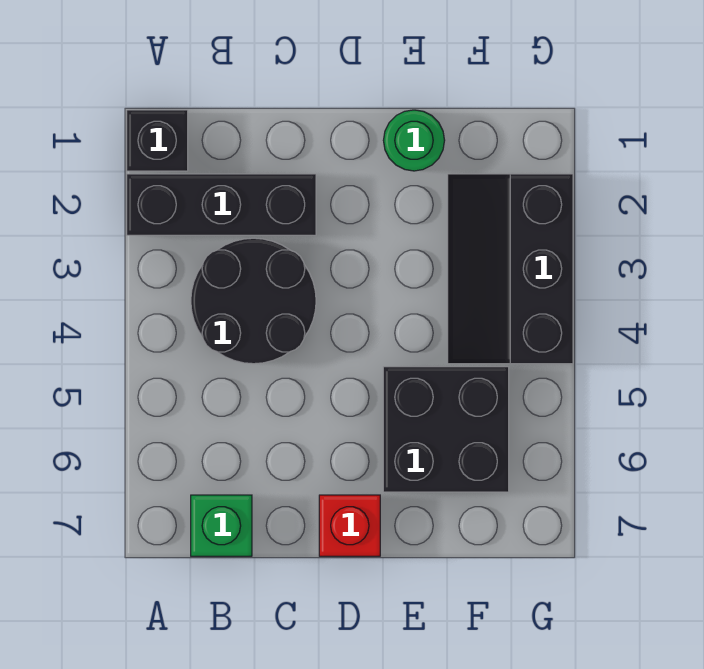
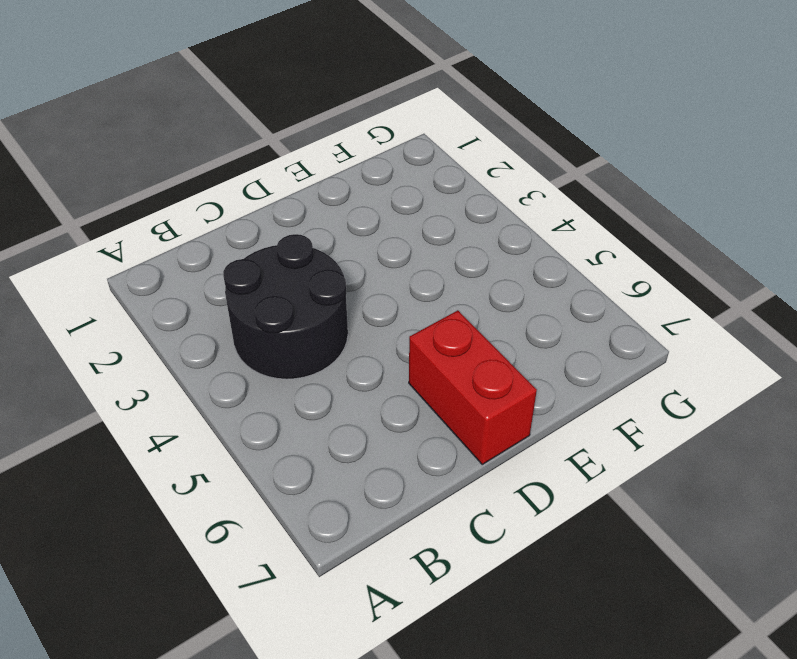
red 1x2 brick [409,310,537,464] -> red 1x1 brick [319,495,380,556]
none -> black 1x1 brick [127,110,188,171]
none -> black 1x3 brick [127,174,316,235]

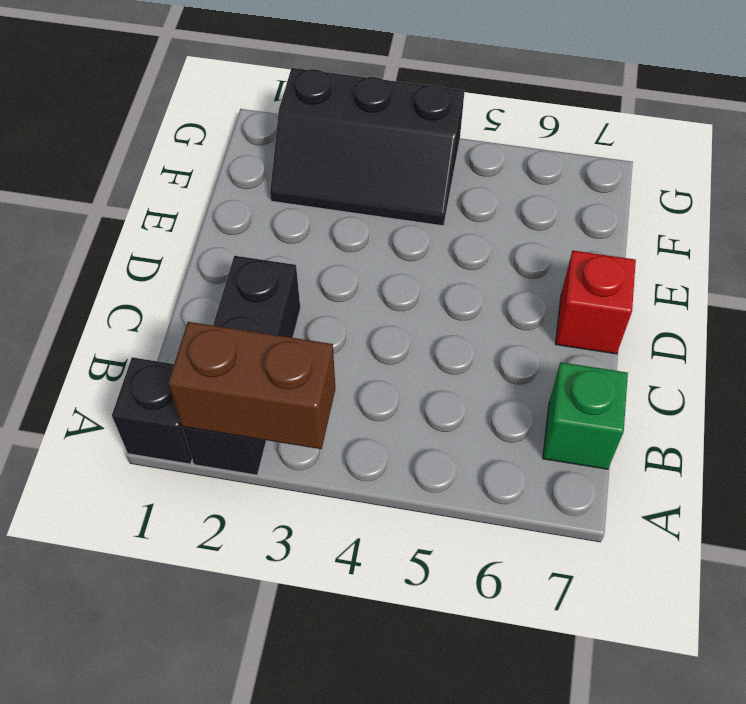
brown 1x2 brick [168,322,335,449] -> none
none -> black 2x2 round brick [191,238,316,364]
none -> green 1x1 round brick [383,110,445,171]

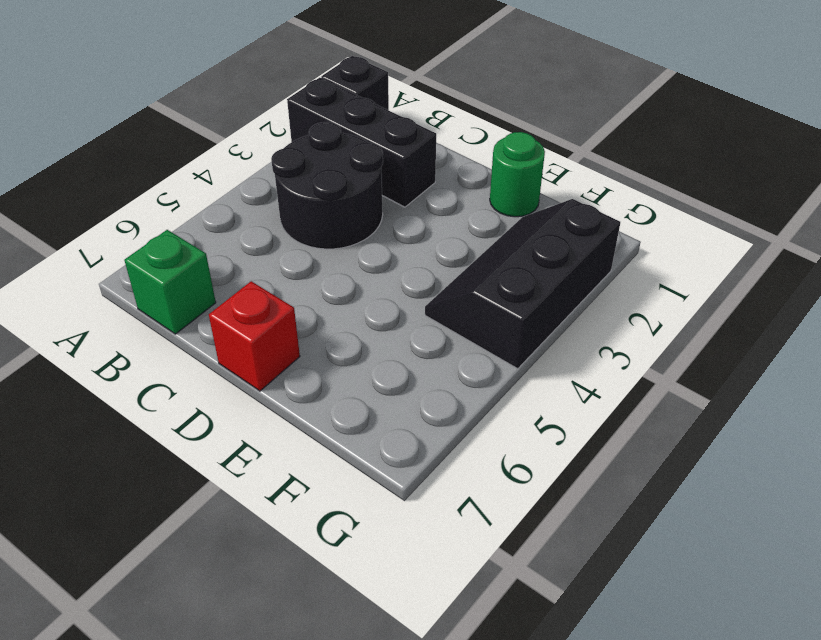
none -> black 2x2 brick [383,367,509,492]

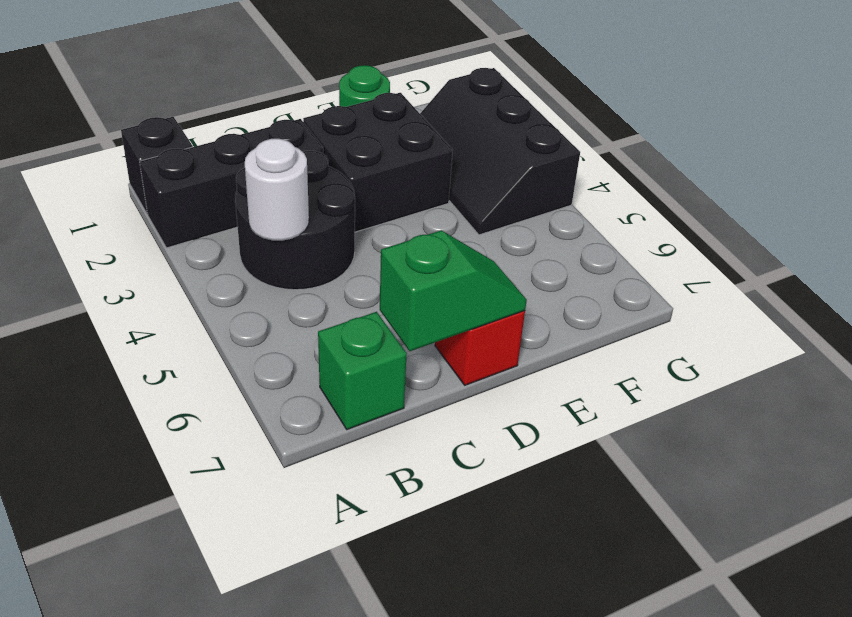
white 1x1 round brick [245,138,309,241] -> none
green 1x2 slope [380,230,527,351] -> none
black 2x2 brick [303,93,452,232] -> black 2x2 brick moved to [383,367,509,492]

